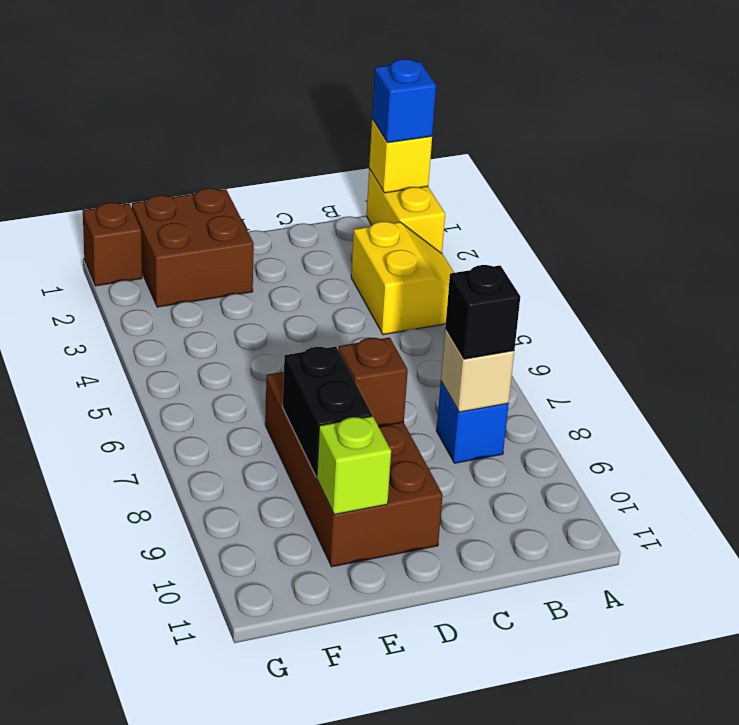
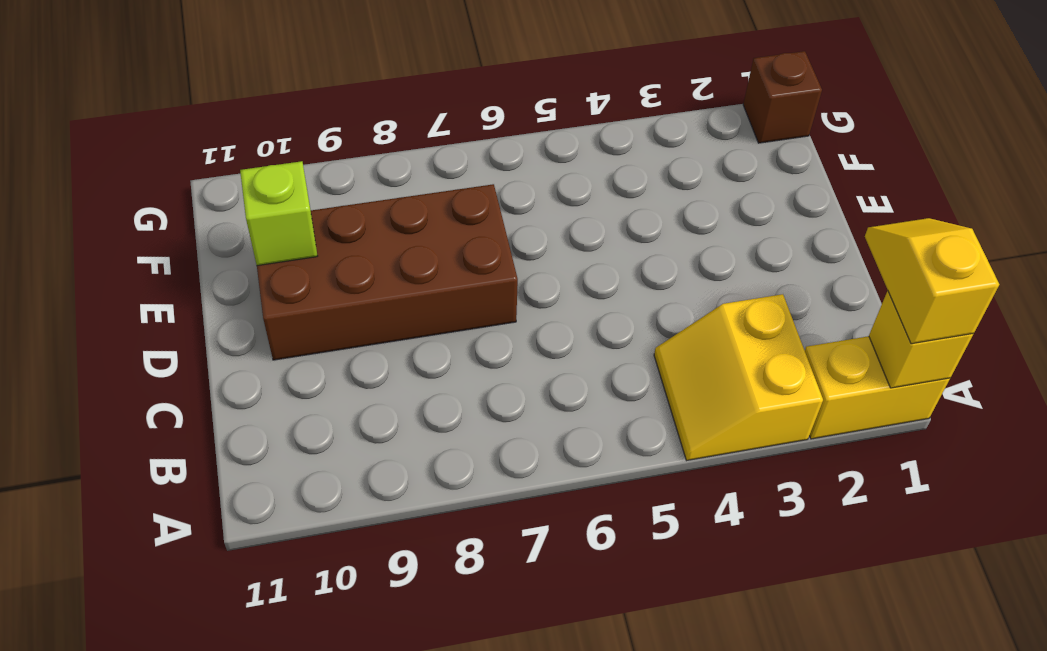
yellow 1x2 slope [865,218,999,344] -> blue 1x1 brick [372,59,436,143]
yellow 2x2 slope [654,294,823,460] -> yellow 2x2 slope turned to [351,221,454,335]
none -> blue 1x1 brick [436,381,509,463]
none -> brown 2x2 brick [132,188,254,307]
none -> tan 1x1 brick [441,328,514,412]

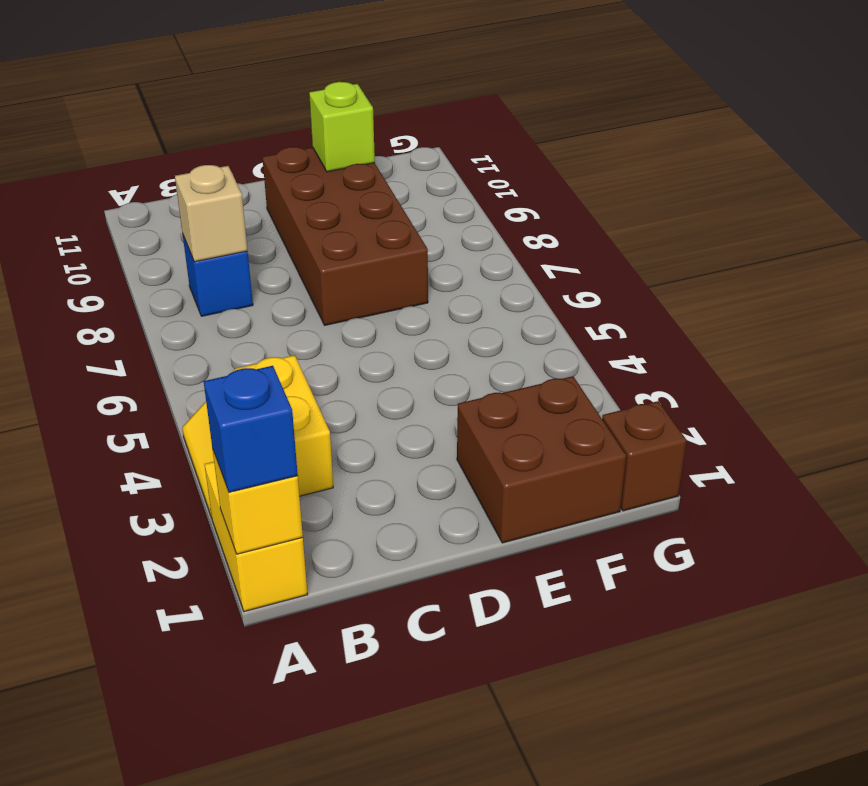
none -> brown 1x1 brick [339,337,408,427]
none -> black 1x2 brick [283,347,372,477]
none -> black 1x1 brick [445,265,520,359]

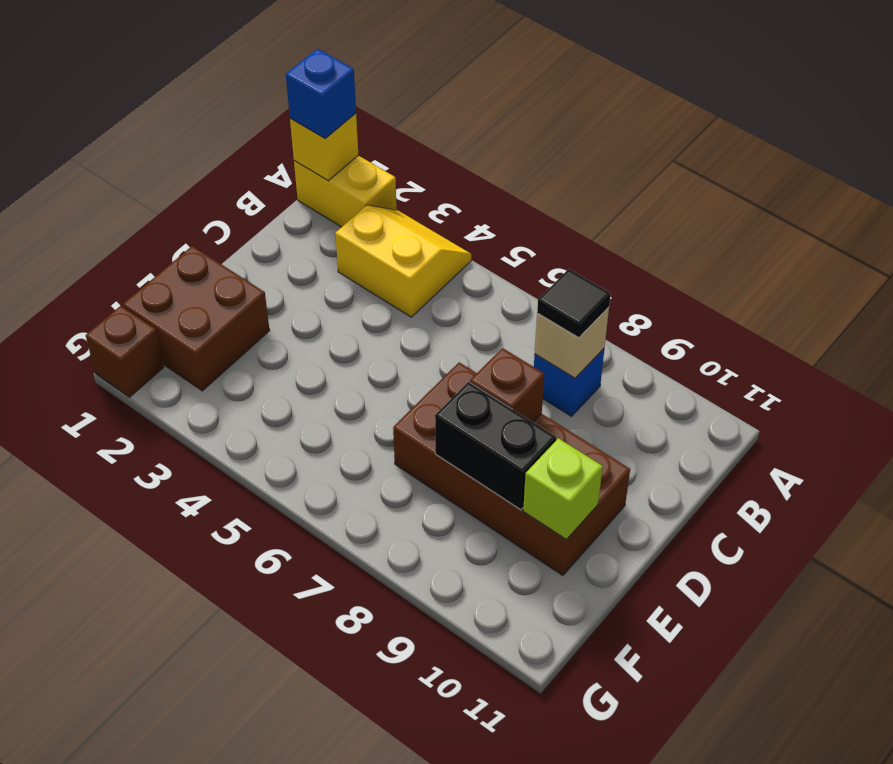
black 1x1 tile [537,269,611,338] -> black 1x1 brick [445,265,520,359]

